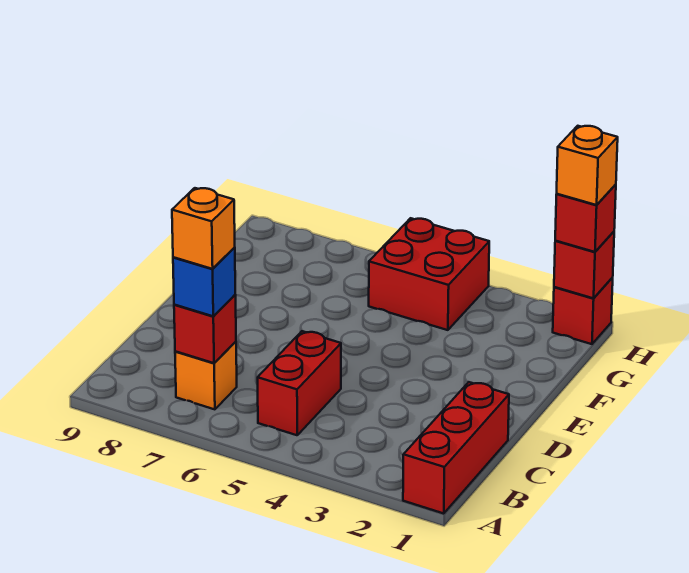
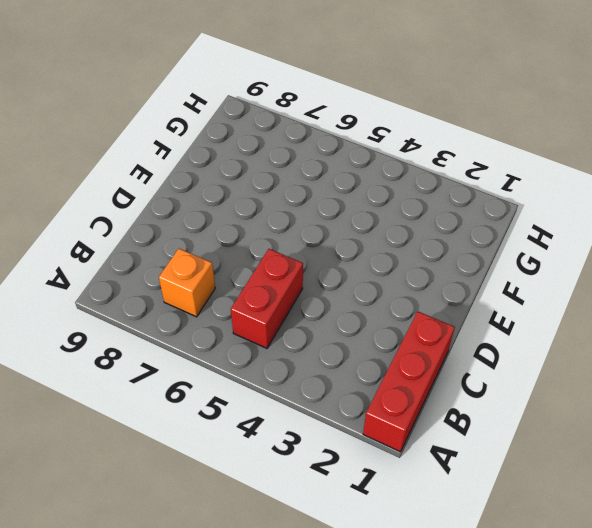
none -> red 2x2 brick [369,218,489,330]
none -> red 1x1 brick [553,278,613,344]

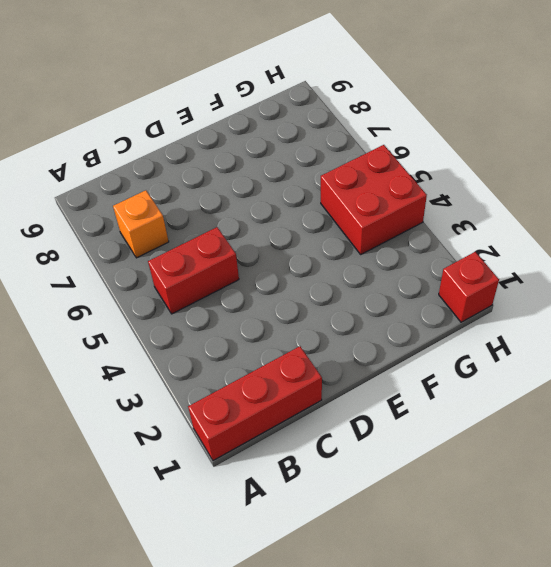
none -> red 1x1 brick [174,295,236,363]
none -> red 1x1 brick [554,232,614,298]

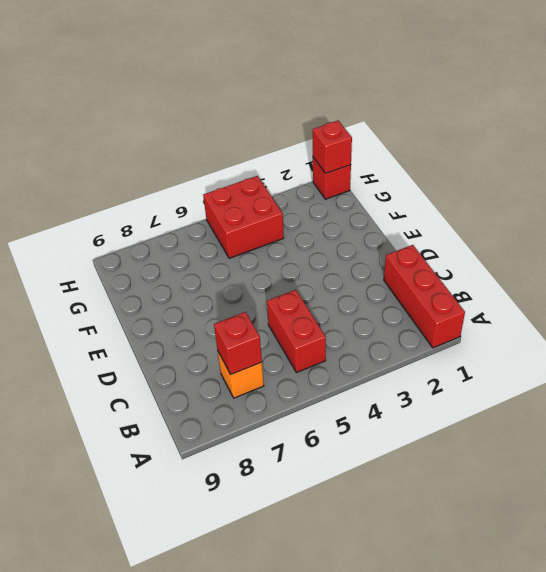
none -> blue 1x1 brick [173,247,235,316]
none -> red 1x1 brick [555,184,616,252]

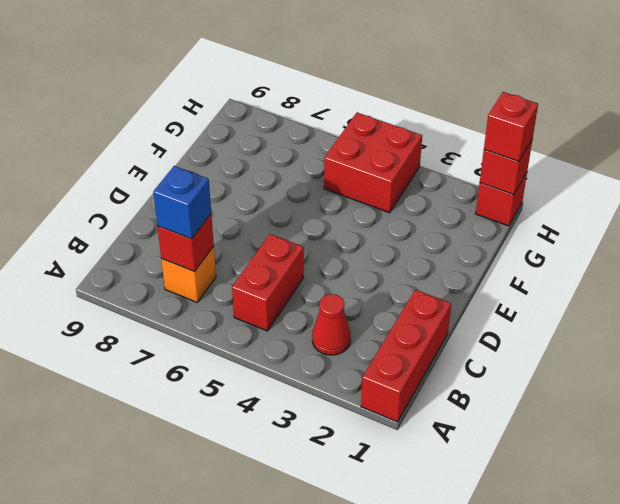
red 1x1 cone [312,294,351,355] -> none
none -> orange 1x1 brick [172,188,235,269]
none -> orange 1x1 brick [557,126,618,205]

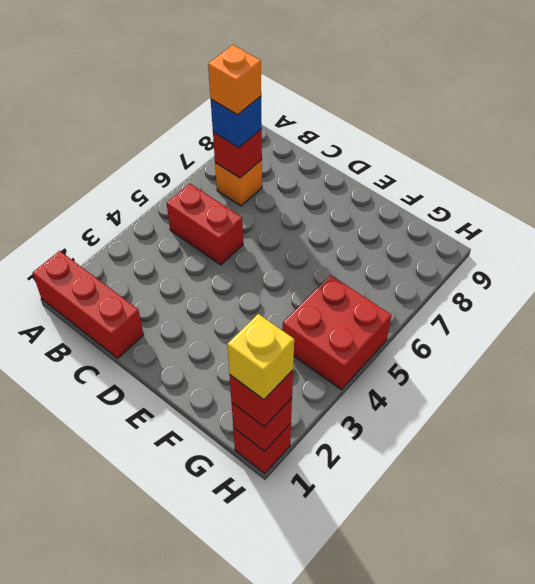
yellow 1x1 brick [227,314,294,400] -> orange 1x1 brick [557,126,618,205]

